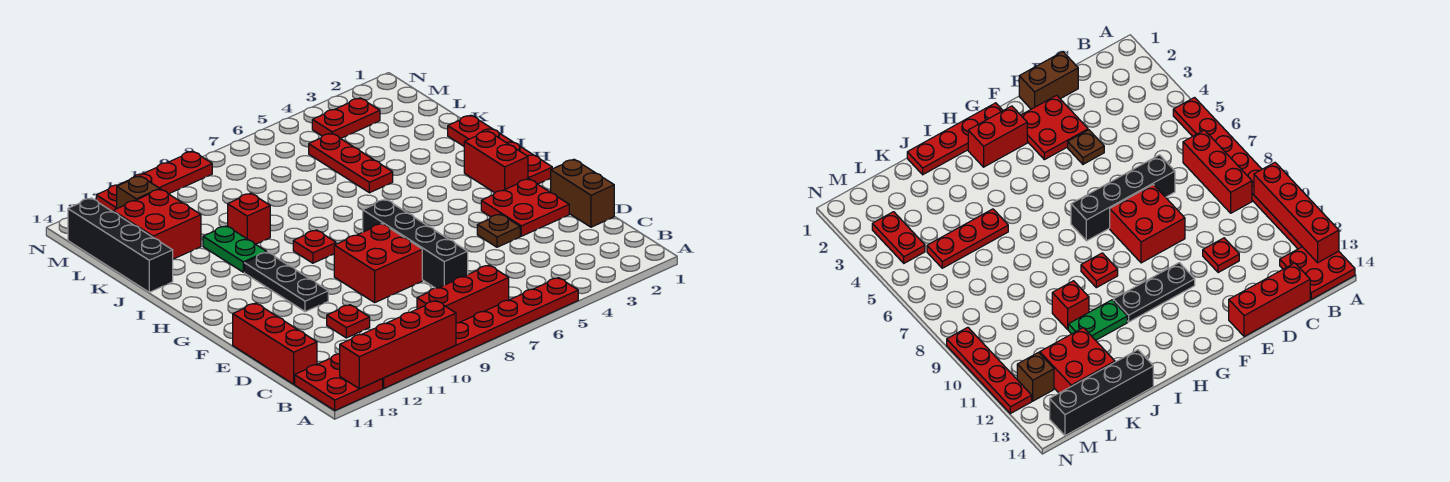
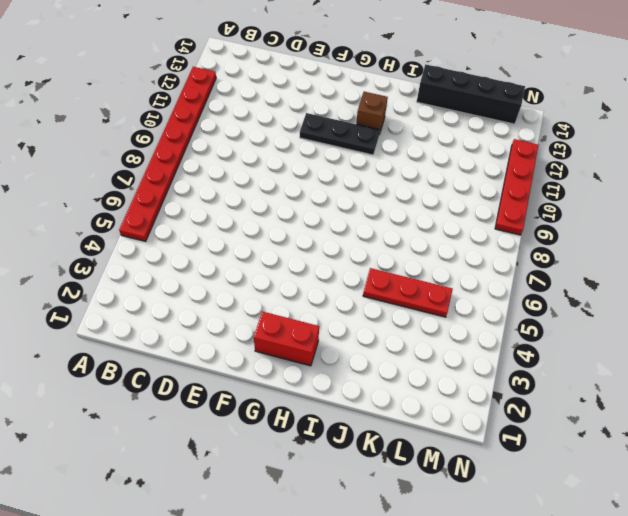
brown 1x1 brick [356,92,388,135] -> brown 1x1 brick moved to [117,176,160,209]
none -> red 2x2 plate [295,354,383,410]
none -> red 1x3 brick [417,265,509,323]
none -> red 1x3 brick [233,303,317,384]

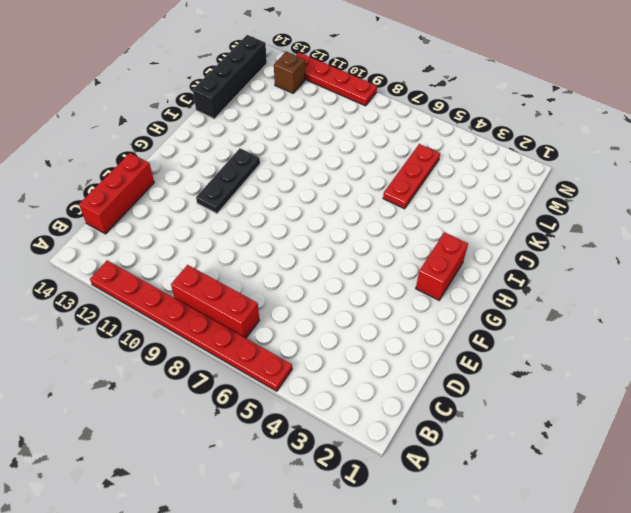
none -> red 2x2 plate [295,354,383,410]
none -> brown 1x2 brick [551,159,614,227]
none -> black 1x4 brick [363,200,468,288]

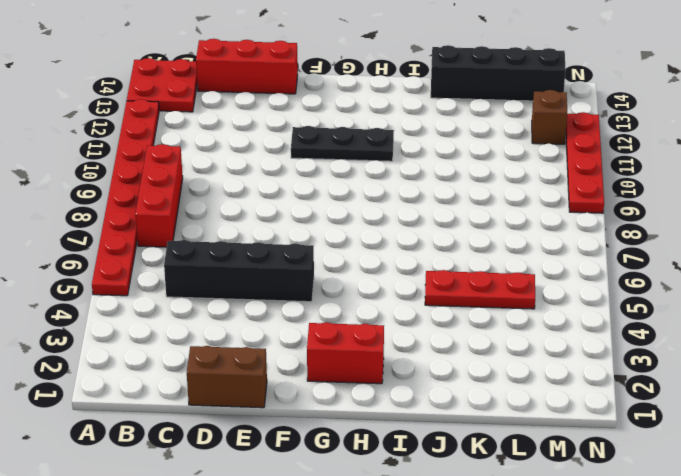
black 1x4 brick [164,240,314,302] -> black 1x4 brick moved to [363,200,468,288]
none -> red 1x1 plate [327,305,370,338]
none -> red 2x2 plate [481,179,569,236]
none -> brown 1x1 plate [477,214,520,247]

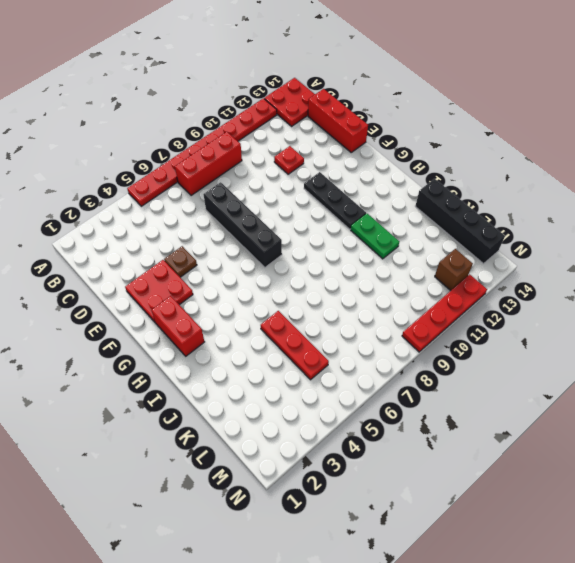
none -> brown 1x2 brick [551,159,614,227]
none -> red 2x2 brick [334,224,422,302]
none -> red 1x4 plate [448,115,552,184]

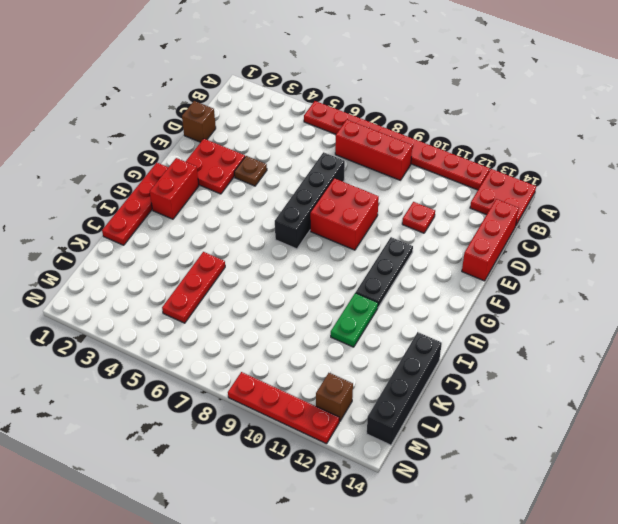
brown 1x1 brick [182,101,216,142] -> brown 1x2 brick [551,159,614,227]
none -> red 1x1 plate [293,230,336,263]
none -> red 1x1 brick [228,193,270,244]
none -> red 2x2 brick [113,189,201,259]

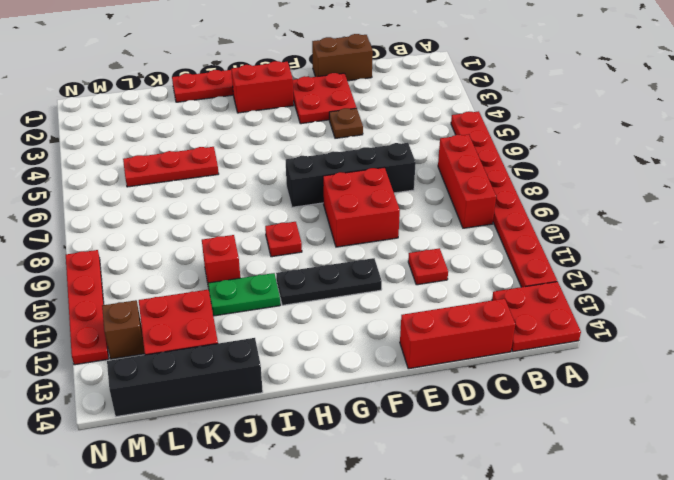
none -> red 1x2 plate [312,98,380,139]
none -> red 1x4 brick [340,301,456,389]

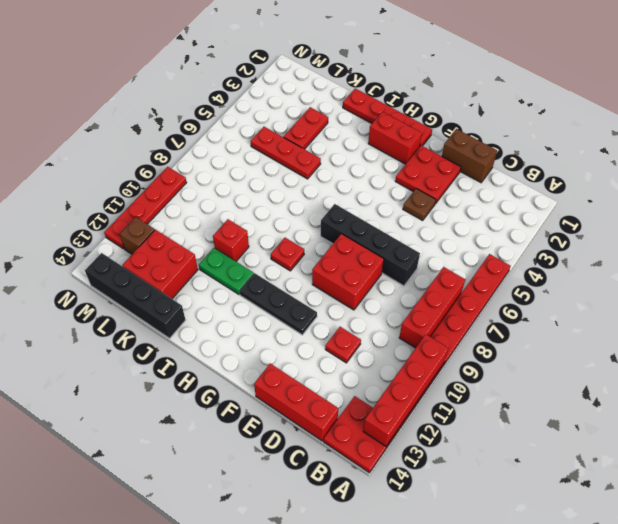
red 1x2 plate [284,107,328,149] -> red 1x2 plate moved to [312,98,380,139]

